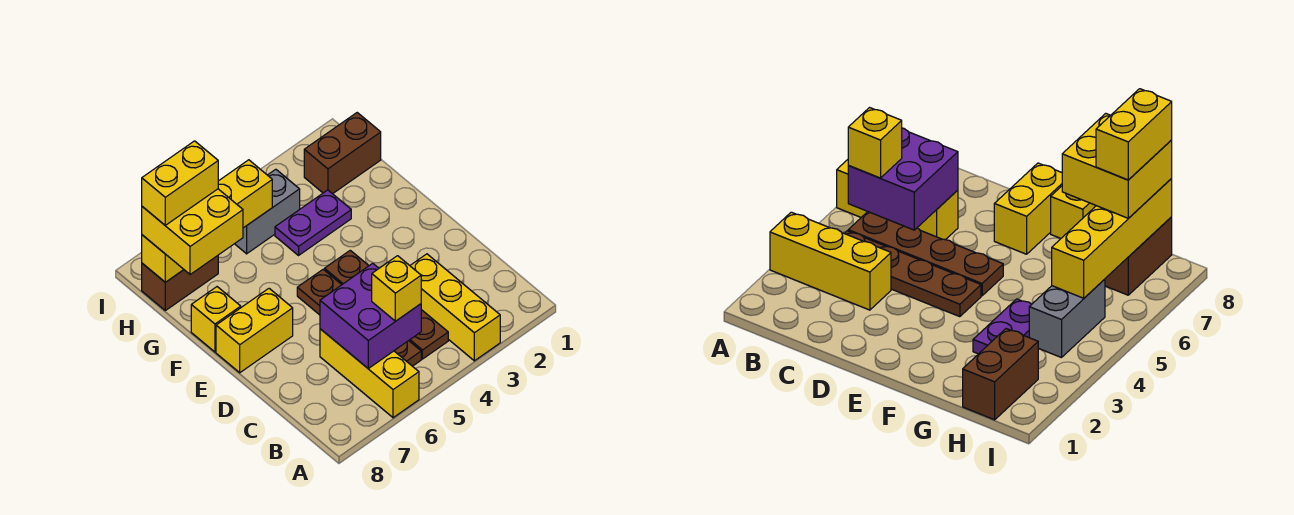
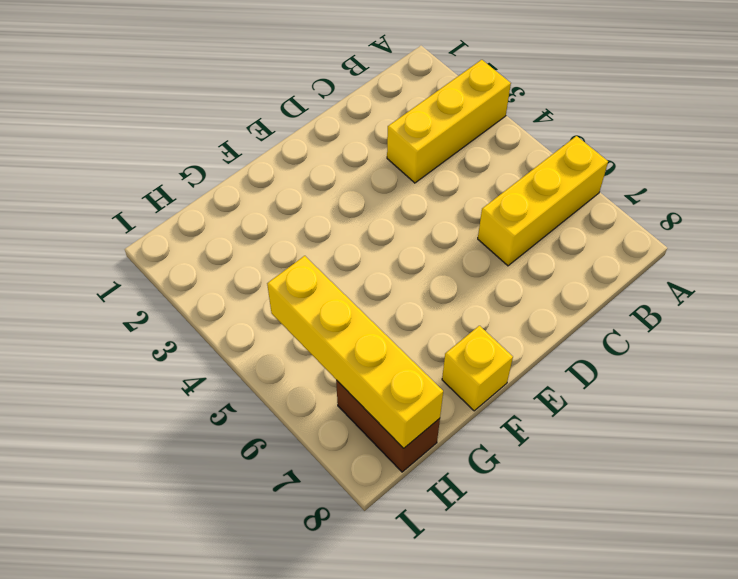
none -> brown 1x4 plate [324,250,448,359]
none -> brown 1x4 plate [297,269,421,366]
none -> yellow 1x2 brick [216,289,293,373]

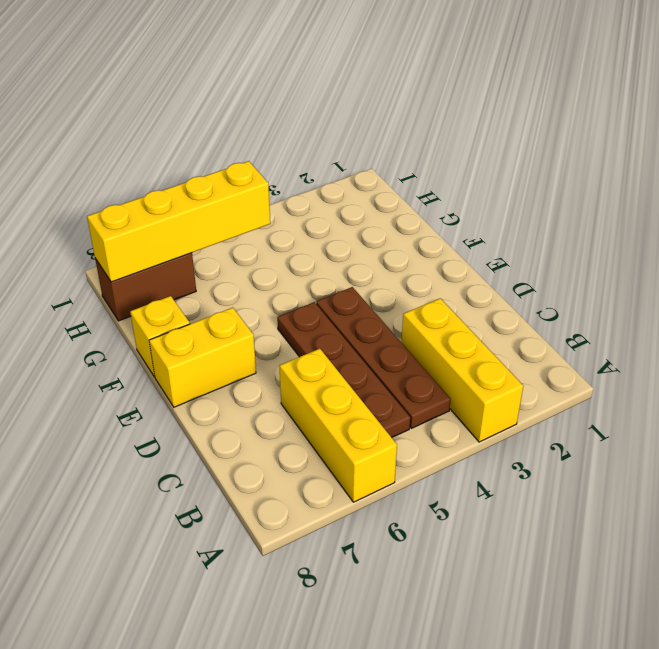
none -> purple 1x2 plate [275,190,351,255]
none -> brown 1x2 brick [304,113,381,194]
none -> grey 1x2 brick [235,169,300,254]

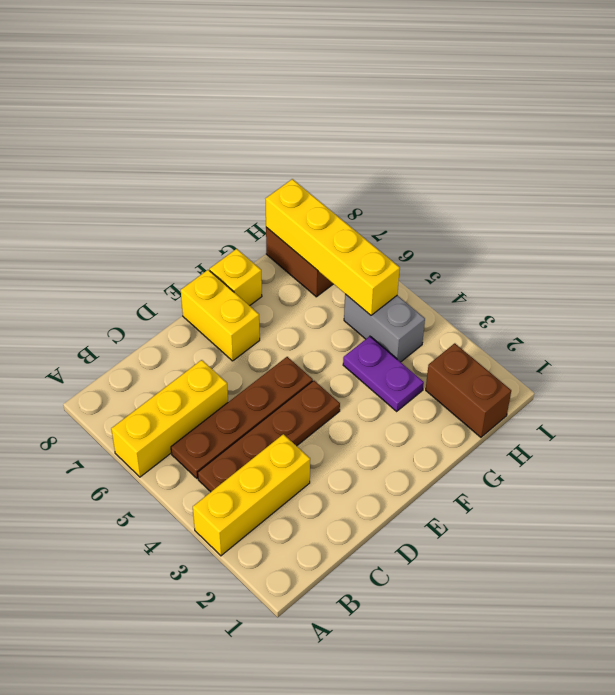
none -> purple 2x2 brick [320,263,421,368]
none -> yellow 1x1 brick [372,256,421,321]
none -> yellow 2x2 brick [142,189,243,274]

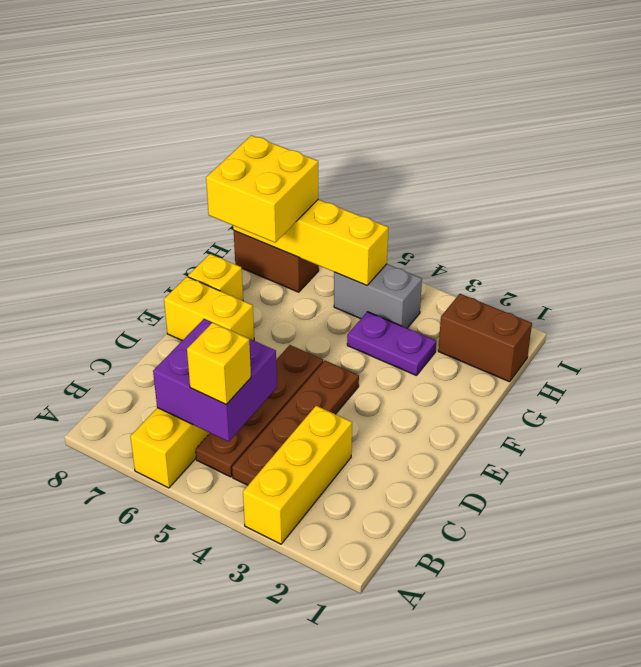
none -> yellow 1x2 brick [142,141,218,225]

